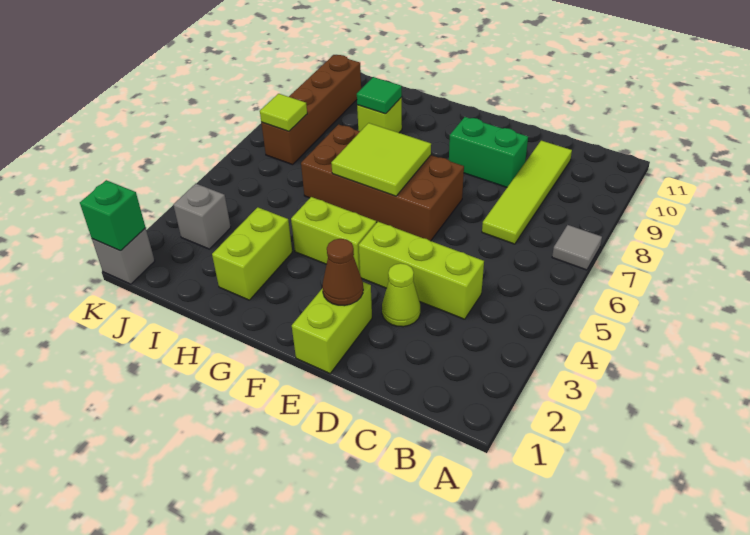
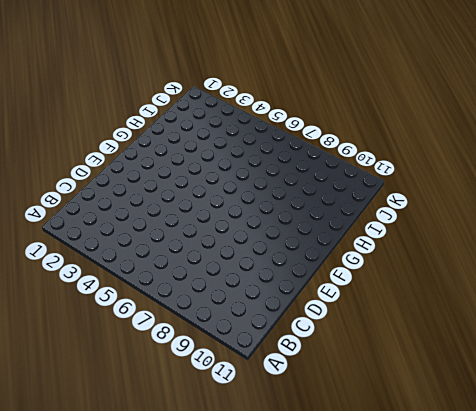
none -> grey 1x1 tile [552,225,602,270]
none -> lime 1x3 brick [359,222,484,319]
none -> lime 1x4 tile [482,141,572,244]

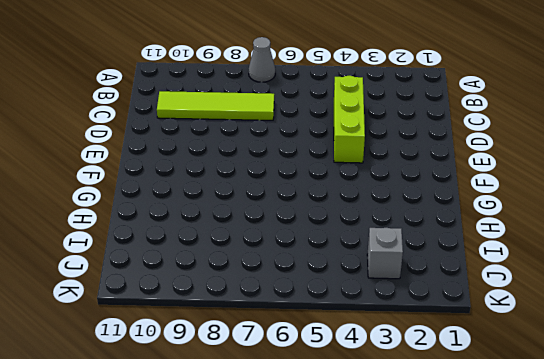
grey 1x1 cone [249,37,275,82] -> grey 1x1 tile [552,225,602,270]
none -> lime 1x1 cone [382,263,420,327]
none -> green 1x2 brick [449,117,528,187]
none -> lime 1x2 brick [292,282,372,373]

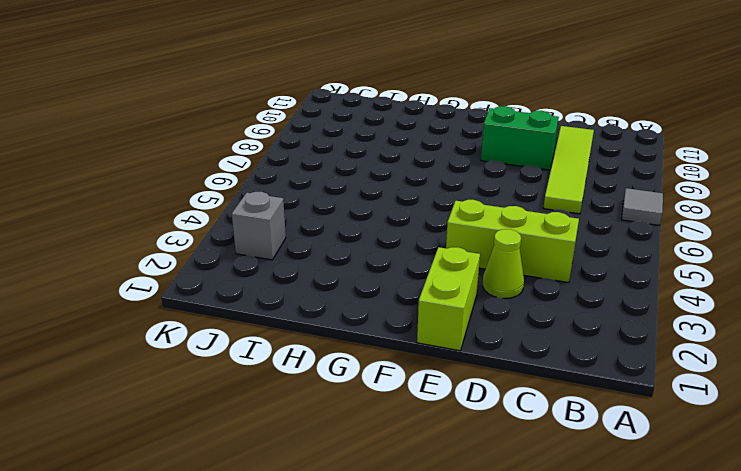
none -> brown 2x4 brick [301,124,464,241]
none -> lime 1x2 brick [291,197,376,273]
none -> lime 1x2 brick [212,207,292,300]

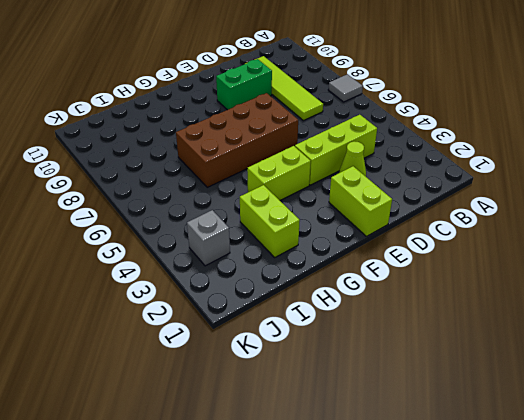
none -> lime 1x1 brick [357,97,402,133]
none -> brown 1x4 brick [261,55,361,165]
none -> grey 1x1 brick [92,228,155,284]

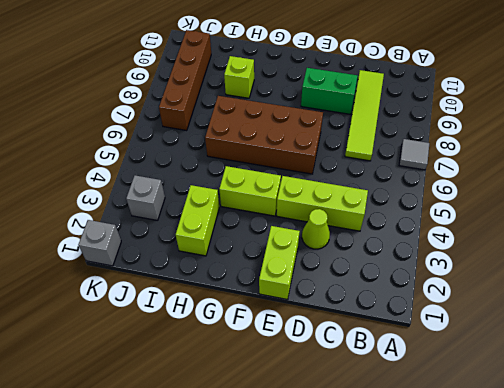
none -> brown 1x1 cone [322,239,363,306]
none -> lime 2x2 tile [331,123,431,196]
none -> green 1x1 tile [357,77,402,114]

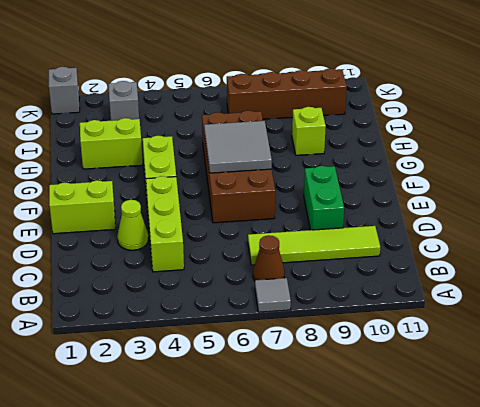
brown 1x1 cone [253,235,285,281] -> brown 1x1 cone moved to [322,239,363,306]
grey 2x2 tile [204,121,272,173] -> lime 2x2 tile [331,123,431,196]
none -> green 1x1 tile [357,77,402,114]
none -> lime 1x1 tile [260,94,307,131]
none -> green 1x1 brick [80,180,146,251]

